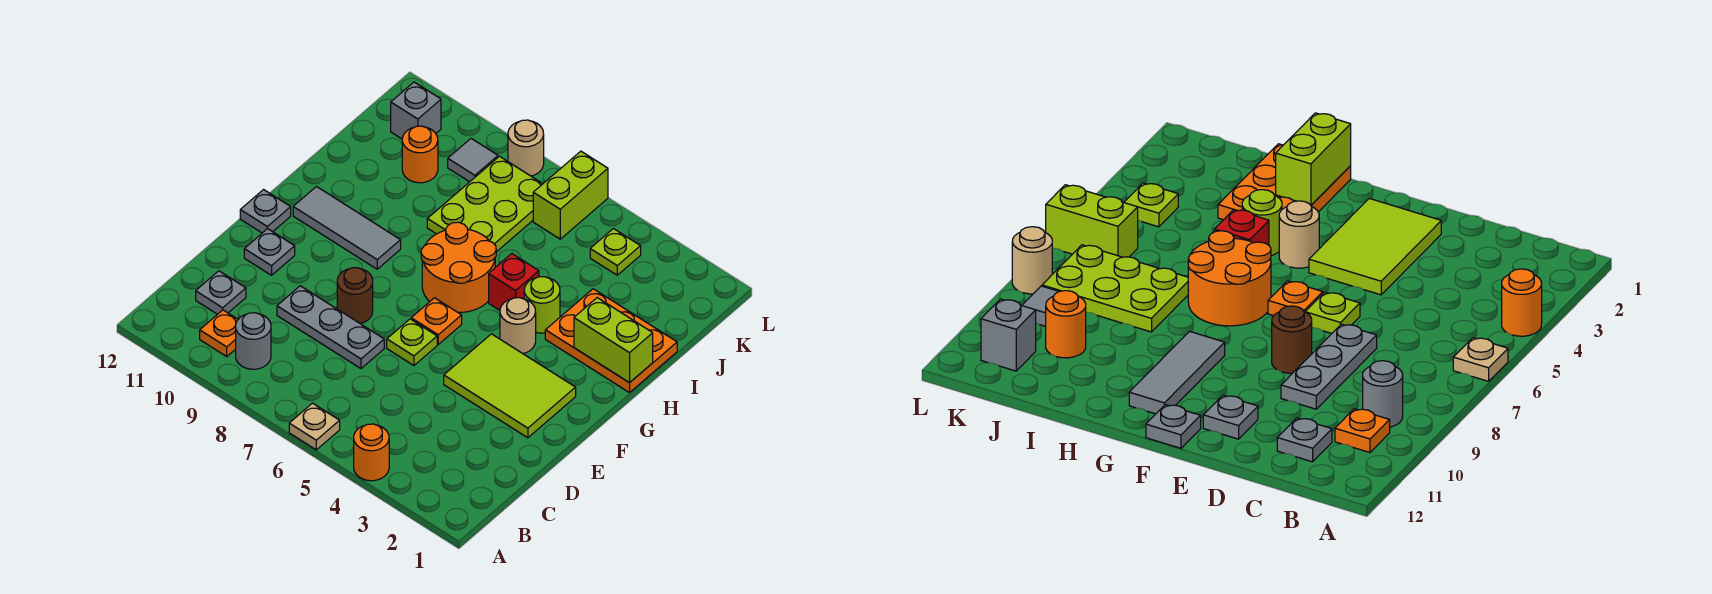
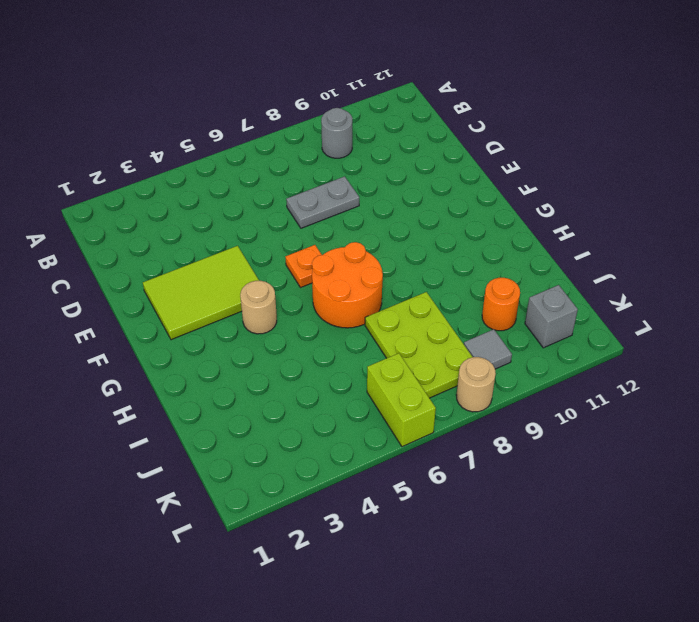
grey 1x2 plate [286,176,359,228] -> grey 1x3 plate [277,286,384,368]
none -> orange 1x1 round brick [354,424,389,481]
none -> tan 1x1 plate [289,403,340,450]
none -> orange 1x1 plate [200,310,238,356]

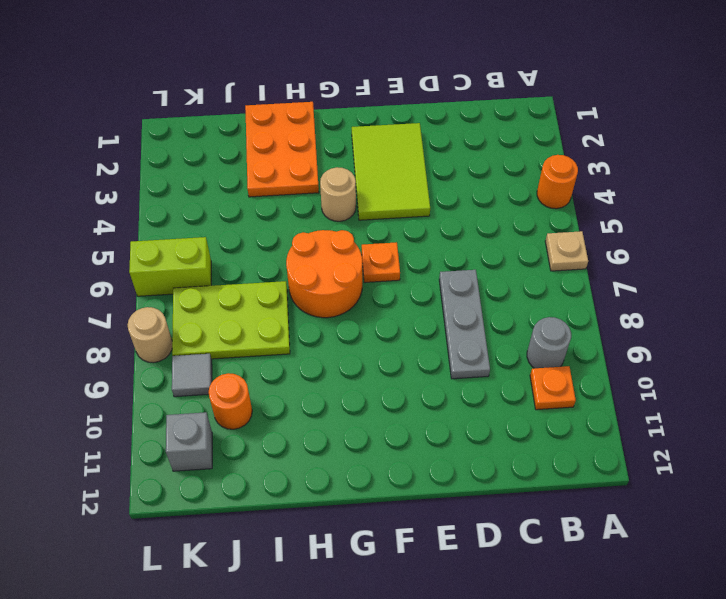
none -> grey 1x1 plate [196,271,246,314]
none -> lime 1x1 plate [387,319,437,366]
none -> brown 1x1 round brick [337,268,373,324]

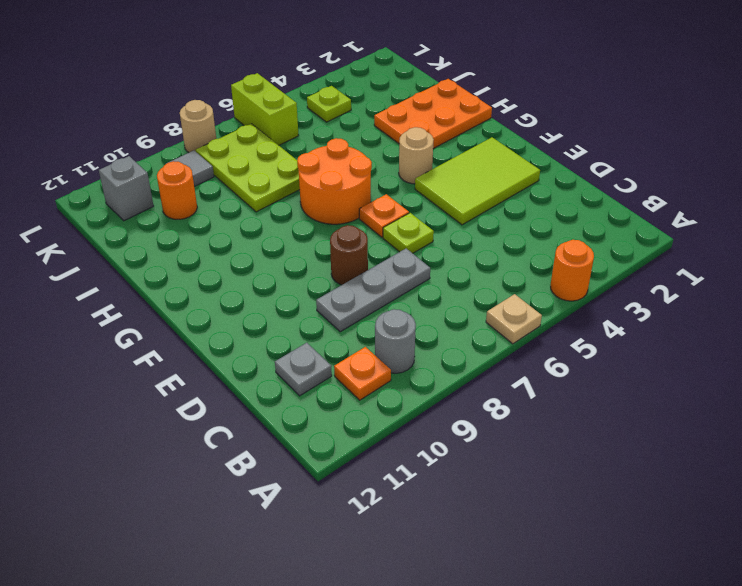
none -> grey 1x1 plate [244,229,295,275]
none -> grey 1x1 plate [240,190,291,233]
none -> grey 1x3 tile [293,187,401,269]

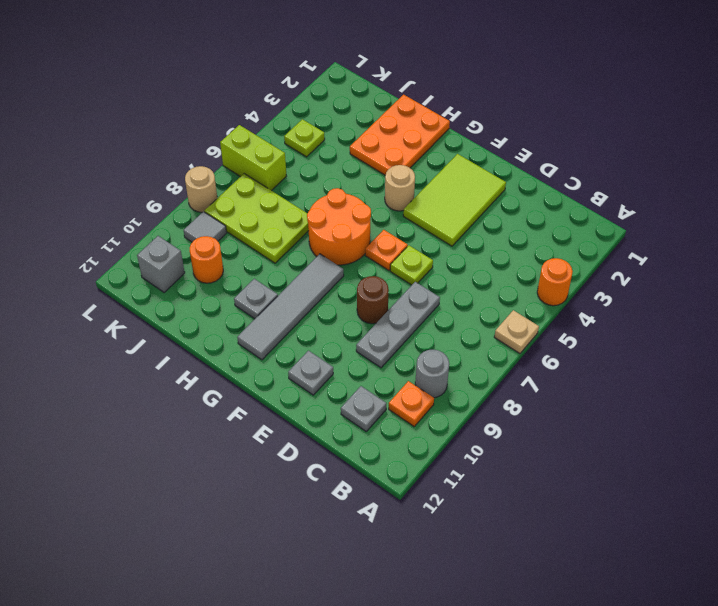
grey 1x4 tile [237,254,344,360] -> grey 1x3 tile [293,187,401,269]
grey 1x1 plate [234,279,278,319] -> grey 1x1 plate moved to [240,190,291,233]
none -> lime 1x1 round brick [524,277,560,333]
none -> red 1x1 brick [489,254,539,310]
none -> lime 1x2 brick [574,298,653,383]

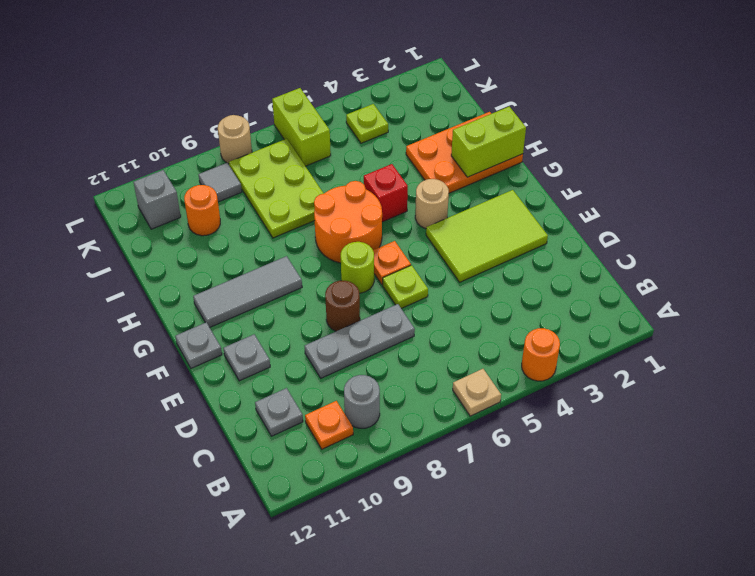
lime 1x1 round brick [341,242,374,293] -> lime 1x1 round brick moved to [524,277,560,333]

